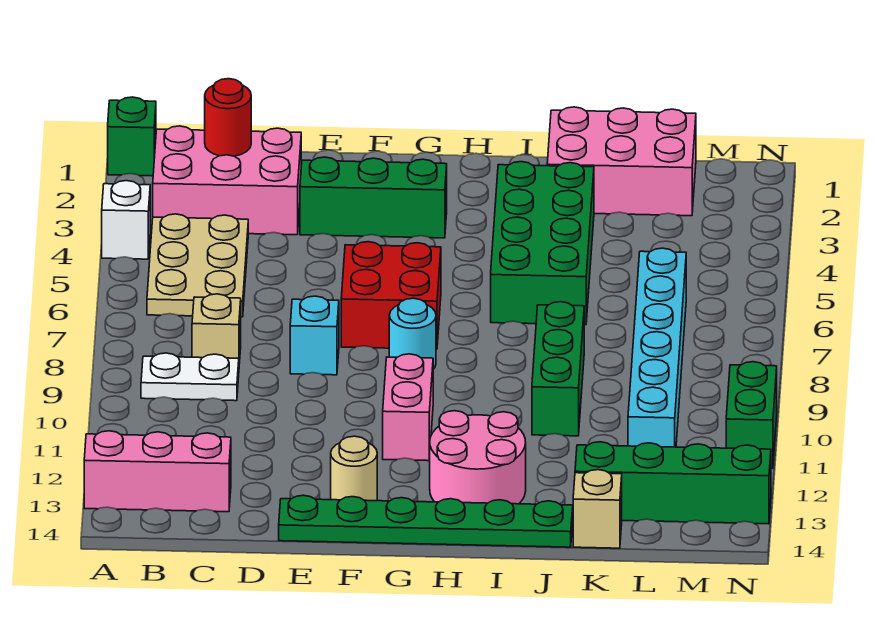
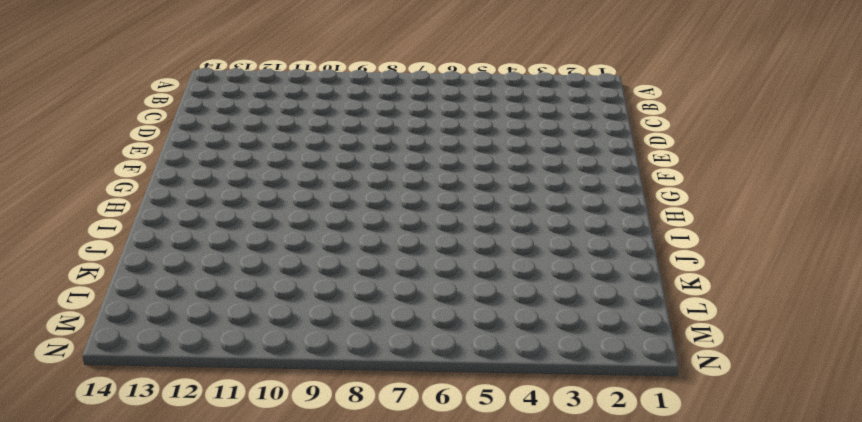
none -> green 1x1 brick [108,97,156,176]
none -> white 1x1 brick [102,181,150,259]
none -> pink 1x3 brick [84,431,231,512]

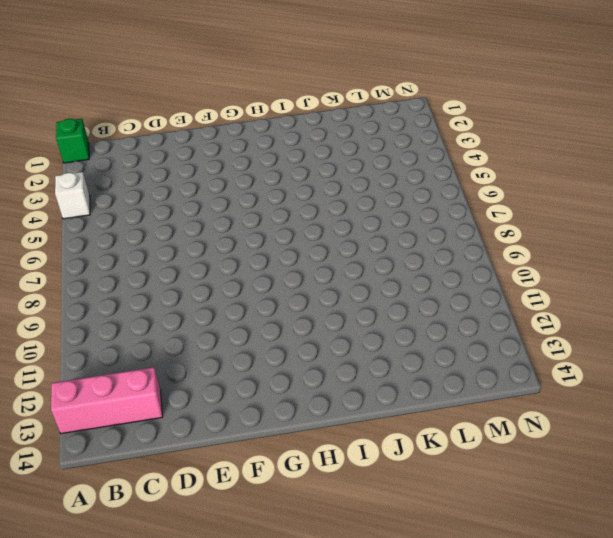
none -> pink 2x3 brick [153,126,301,235]
none -> tan 2x3 plate [147,214,248,317]
none -> white 1x2 plate [141,353,239,401]

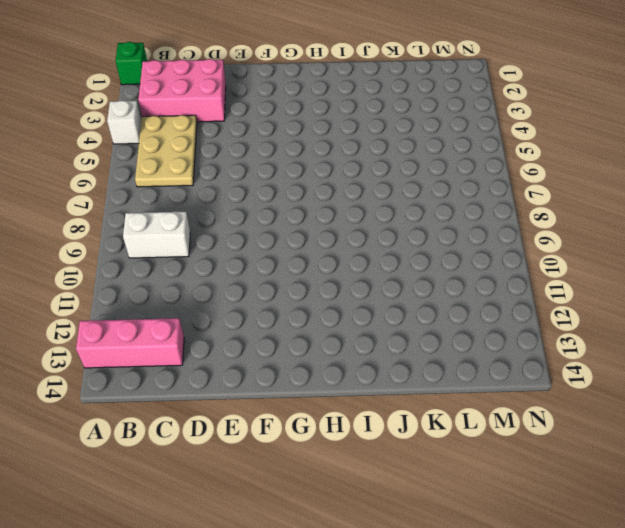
white 1x2 brick [123,212,190,258] -> white 1x2 plate [141,353,239,401]
none -> tan 1x1 brick [192,294,241,364]
none -> green 1x3 brick [300,157,447,238]
none -> cyan 1x1 brick [290,296,339,375]

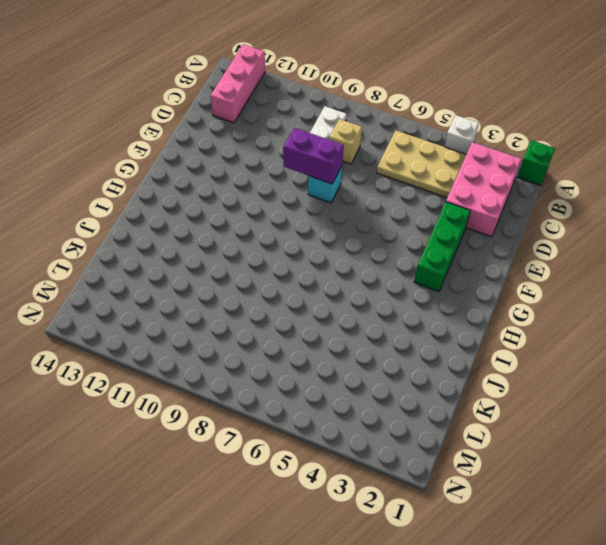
purple 1x2 brick [283,128,344,184] -> none
none -> green 1x6 plate [279,495,573,547]
none -> red 2x2 brick [341,242,441,349]
none -> tan 1x1 round brick [331,436,377,501]

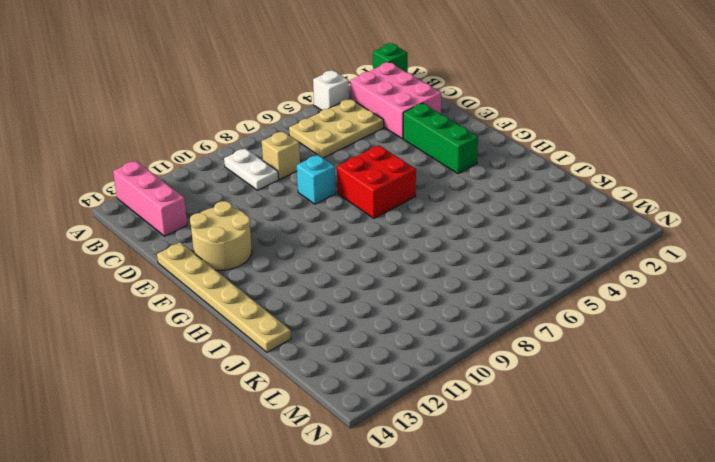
tan 2x2 round brick [190,201,252,270] -> tan 1x1 round brick [331,436,377,501]
tan 1x6 plate [157,242,291,352] -> green 1x6 plate [279,495,573,547]
none -> cyan 1x1 round brick [389,298,436,369]
none -> pink 1x2 brick [383,354,433,461]
none -> pink 2x2 round brick [430,411,526,504]

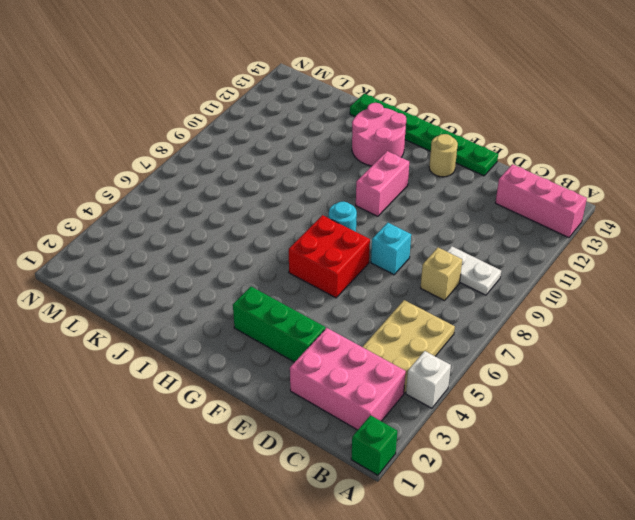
none -> green 2x4 brick [491,162,594,325]
none -> pink 2x3 brick [547,107,696,216]
none -> green 1x3 brick [532,302,584,436]

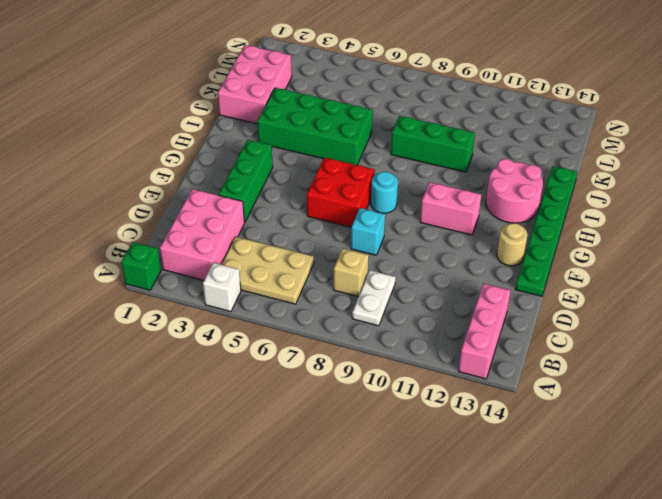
none -> green 1x4 brick [575,442,771,524]
none -> tan 1x1 brick [573,470,622,548]
none -> cyan 1x6 brick [628,248,686,447]

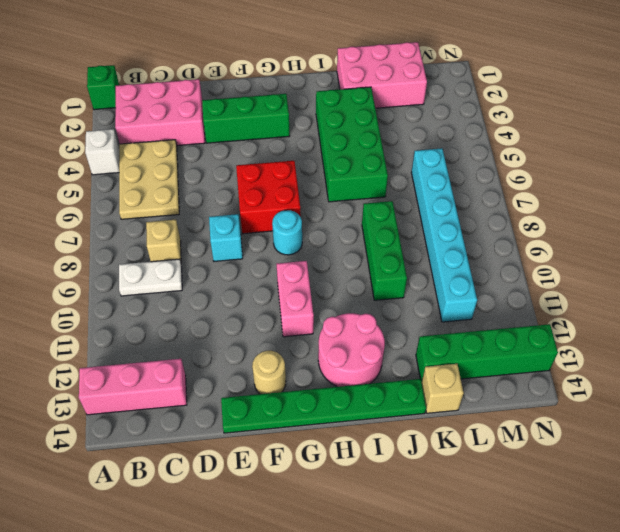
none -> green 1x2 brick [726,362,777,468]
none -> red 1x1 round brick [205,79,251,156]

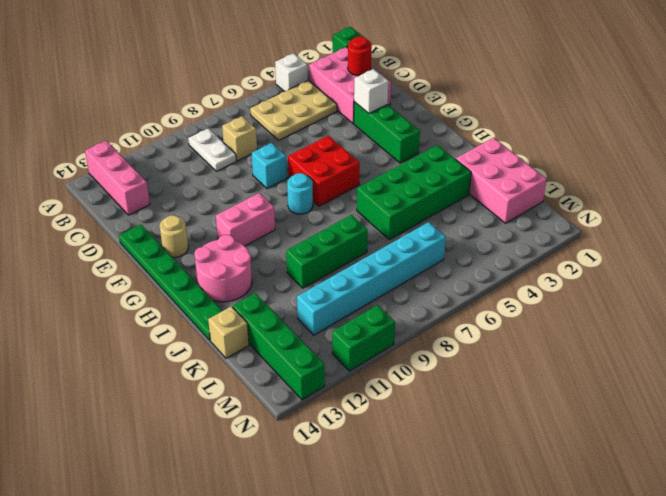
white 1x1 brick [354,69,389,113] -> none

